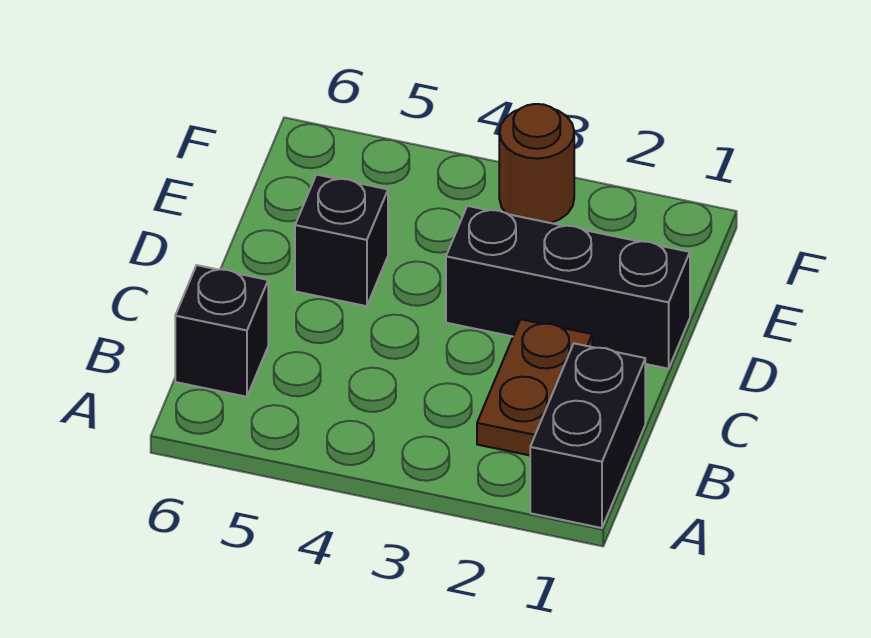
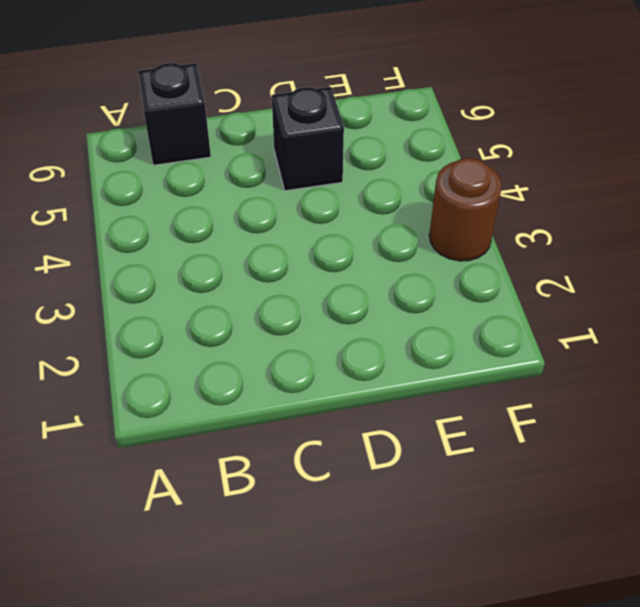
none -> black 1x2 brick [530,343,645,528]
none -> brown 1x2 plate [477,319,592,455]

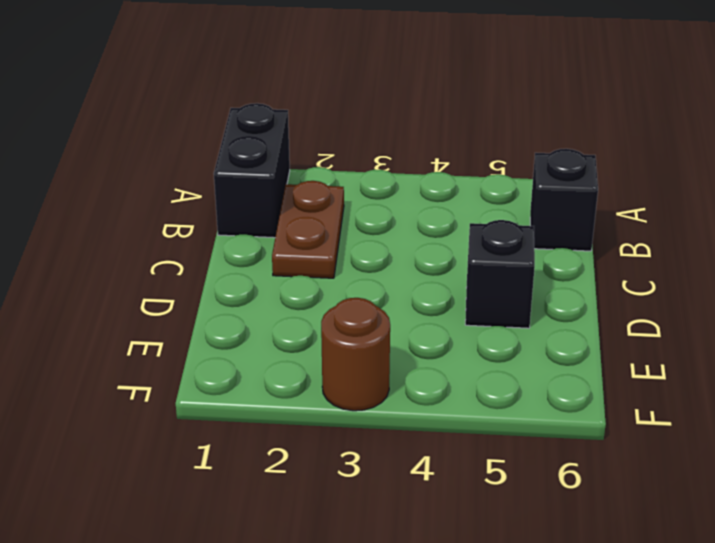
none -> black 1x3 brick [446,206,690,369]

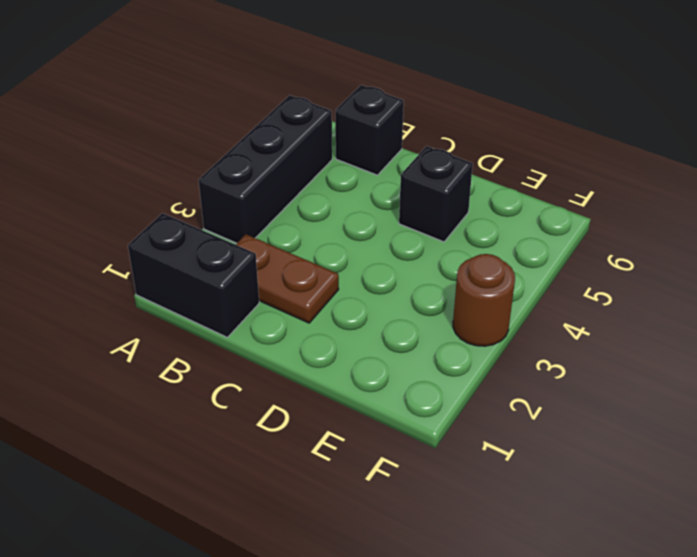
black 1x3 brick [199,95,332,243] -> black 1x3 brick moved to [446,206,690,369]

